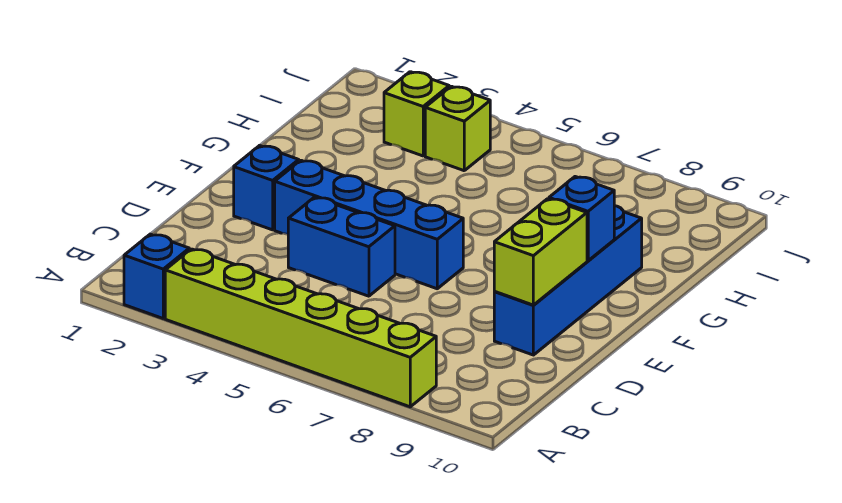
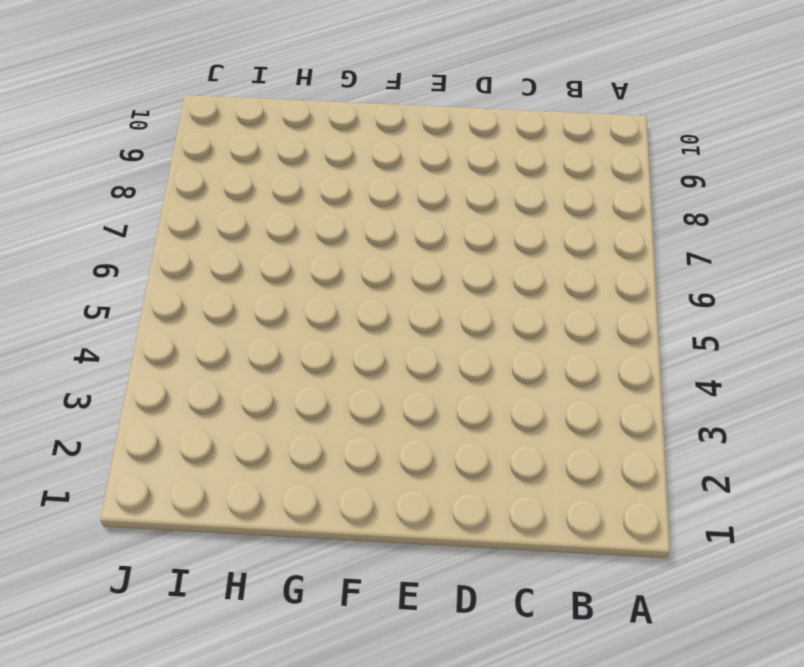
none -> blue 1x1 brick [124,234,189,318]
none -> lime 1x6 brick [165,249,436,407]

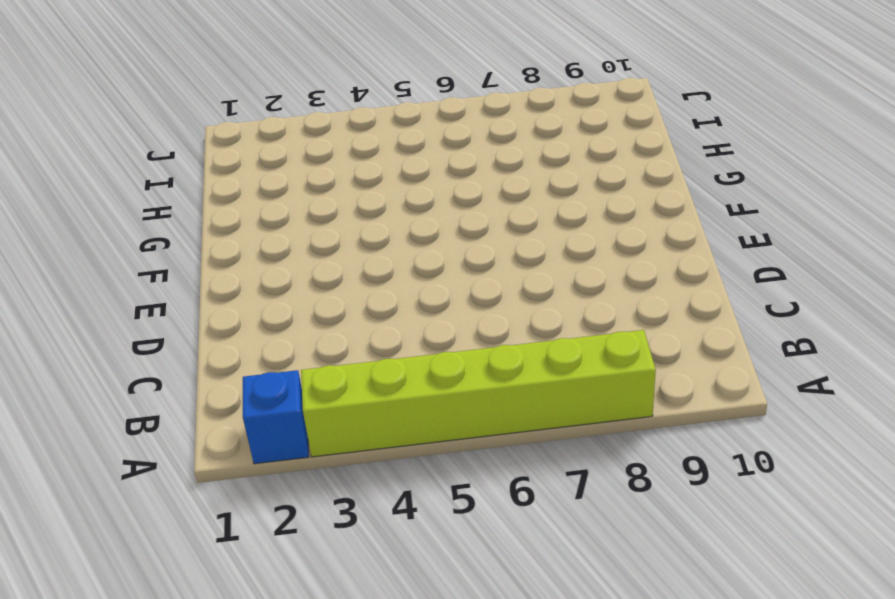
none -> blue 1x2 brick [288,197,395,296]
none -> blue 1x4 brick [494,206,642,355]

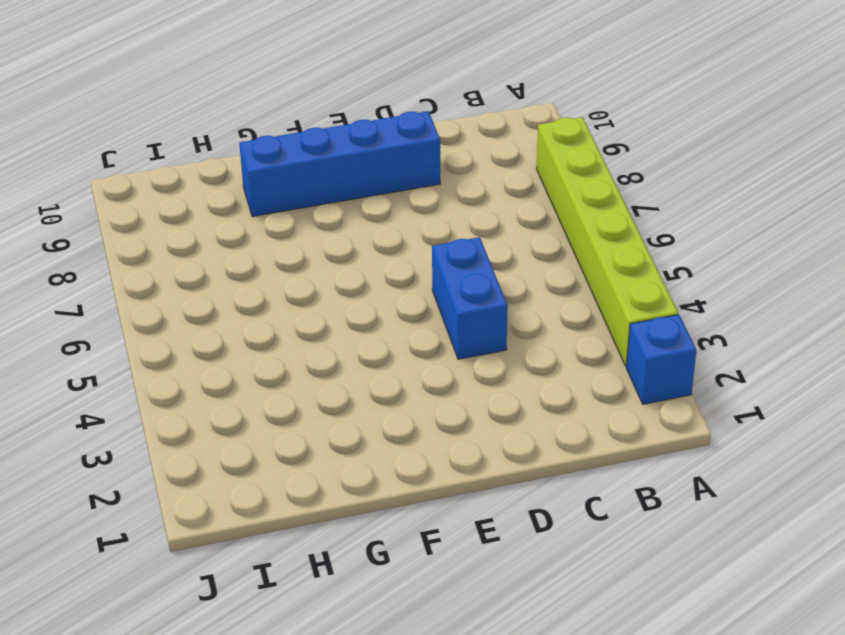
none -> blue 1x1 brick [234,145,299,230]
none -> blue 1x4 brick [275,160,463,289]

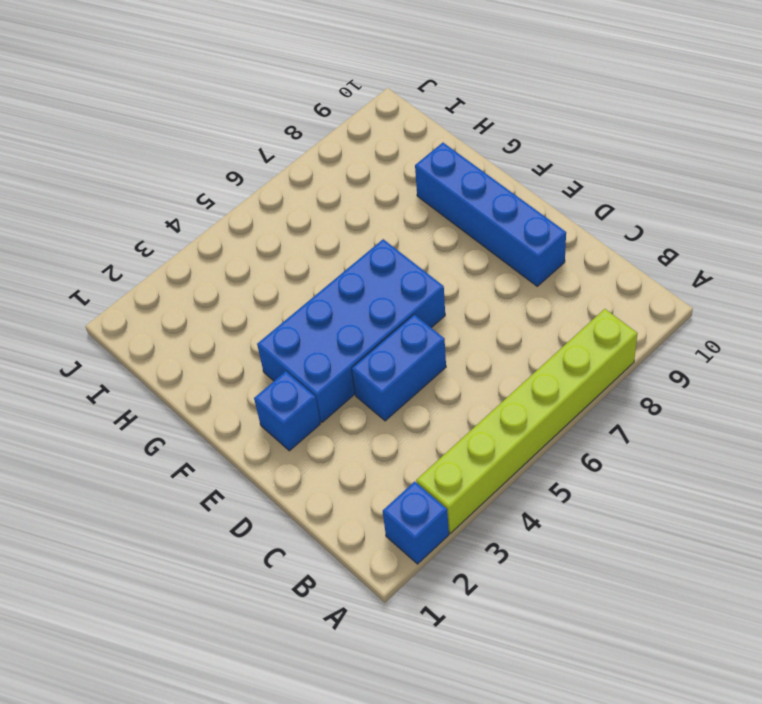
blue 2x4 brick [257,239,445,422] -> blue 1x4 brick [275,160,463,289]
none -> lime 1x1 brick [384,72,449,156]
none -> lime 1x1 brick [425,86,490,171]

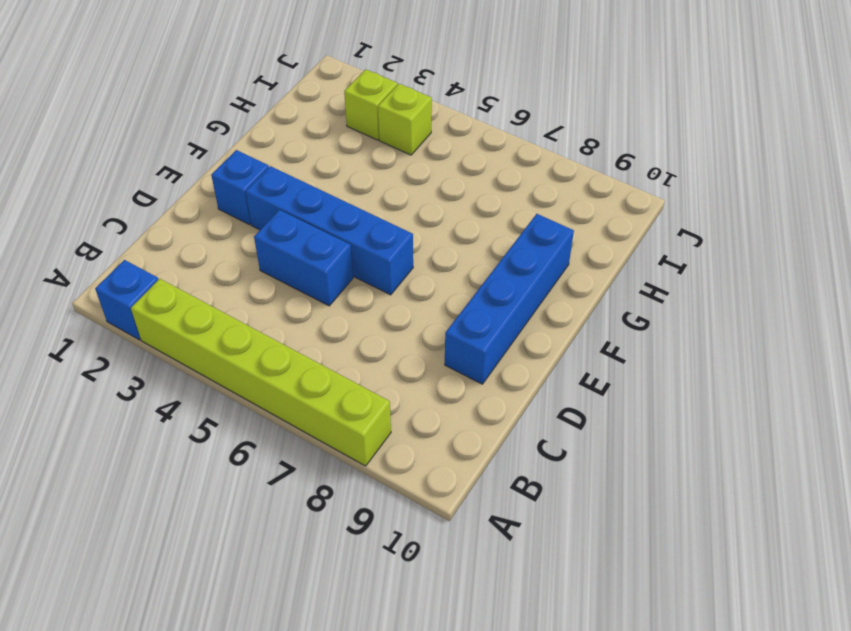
none -> lime 1x2 brick [494,199,587,305]
none -> blue 1x1 brick [549,177,614,261]

